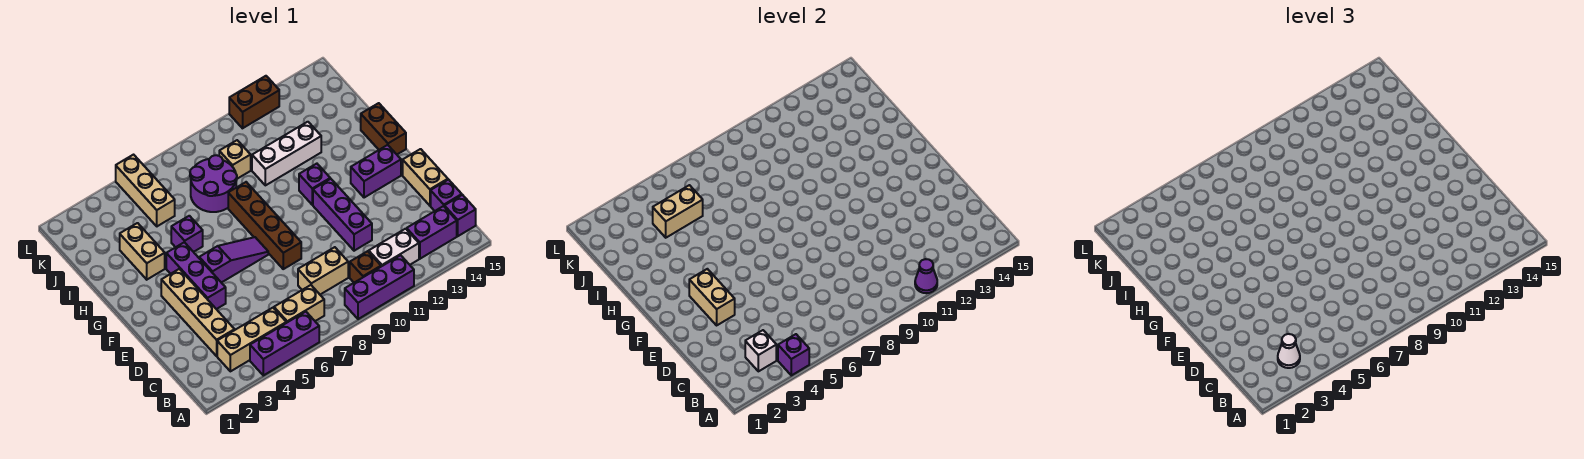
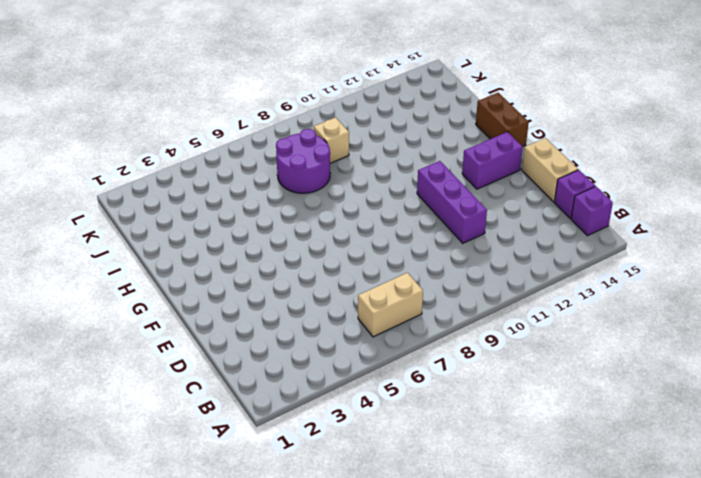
none -> purple 1x3 brick [250,312,319,375]
none -> purple 1x3 brick [345,255,414,319]
none -> tan 1x3 brick [217,308,286,371]
none -> brown 1x1 brick [350,251,381,283]

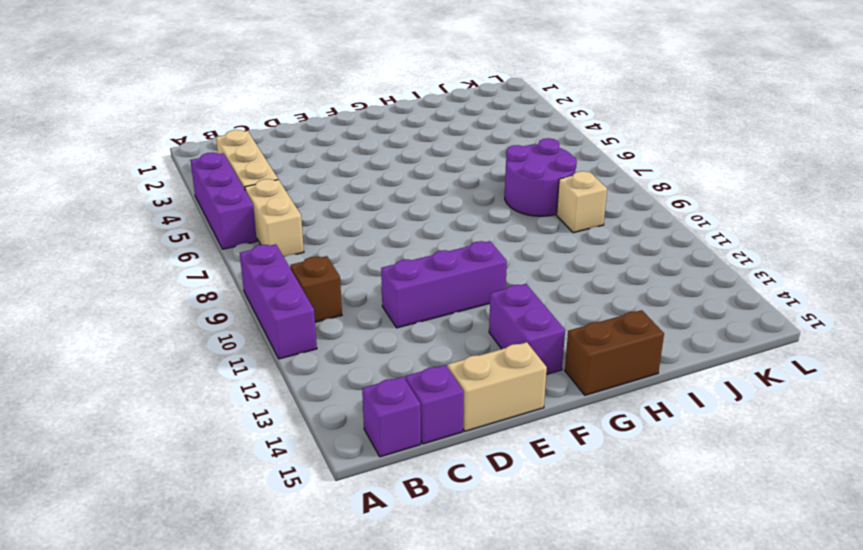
none -> white 1x2 brick [369,229,419,266]
none -> purple 1x2 brick [407,206,457,259]
none -> tan 1x4 brick [161,269,235,356]
none -> tan 1x2 brick [298,247,348,295]

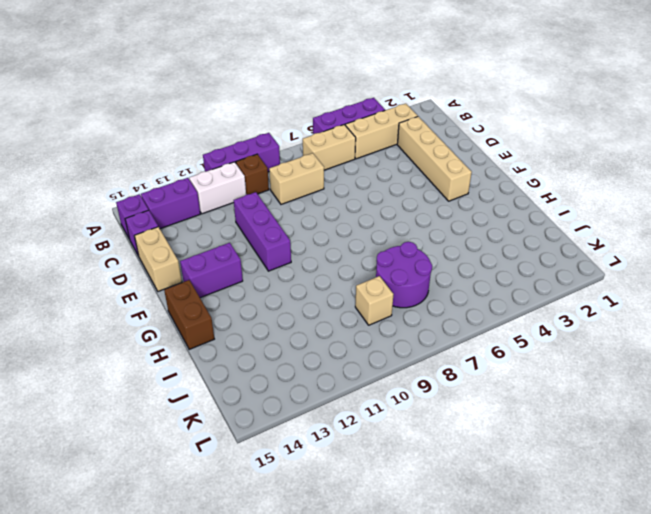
none -> purple 1x3 brick [166,242,226,309]
none -> brown 1x4 brick [228,182,301,269]
none -> purple 1x3 slope [199,237,268,283]
none -> purple 1x1 brick [299,164,330,205]

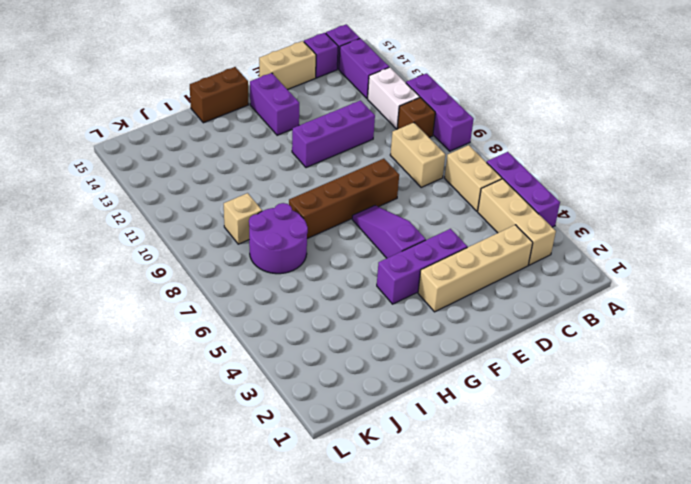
none -> purple 1x1 brick [299,164,330,205]
none -> tan 1x2 brick [120,223,165,280]
none -> purple 1x1 brick [171,216,203,252]
none -> white 1x3 brick [252,122,321,185]

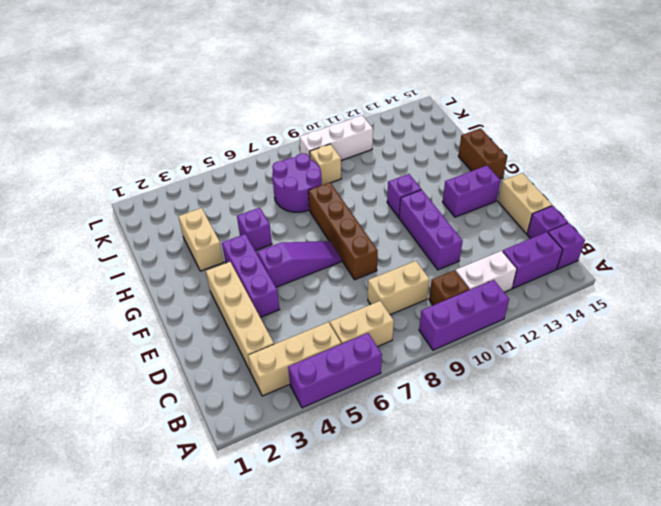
white 1x3 brick [300,115,373,160] -> white 1x3 brick moved to [252,122,321,185]
none -> tan 1x3 brick [116,155,175,226]
none -> brown 1x2 brick [229,76,279,128]
none -> purple 1x1 brick [778,334,809,375]
none -> purple 1x1 cone [915,259,937,293]

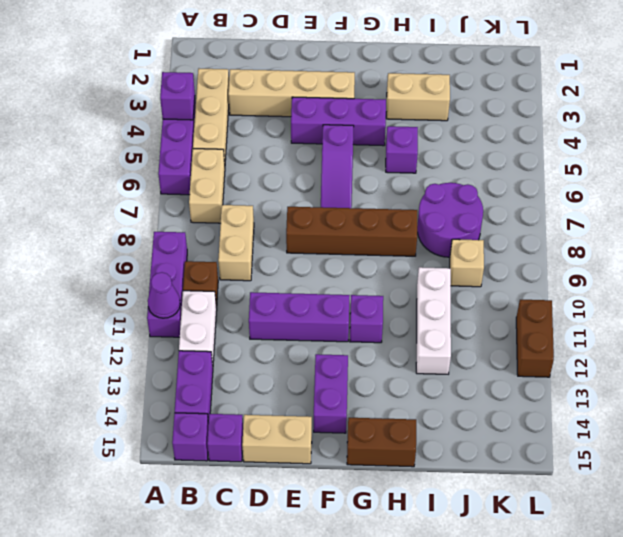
none -> tan 1x3 brick [116,155,175,226]
none -> white 1x1 brick [745,330,776,371]
none -> tan 1x2 brick [689,269,735,325]
none -> tan 1x2 brick [653,185,703,238]

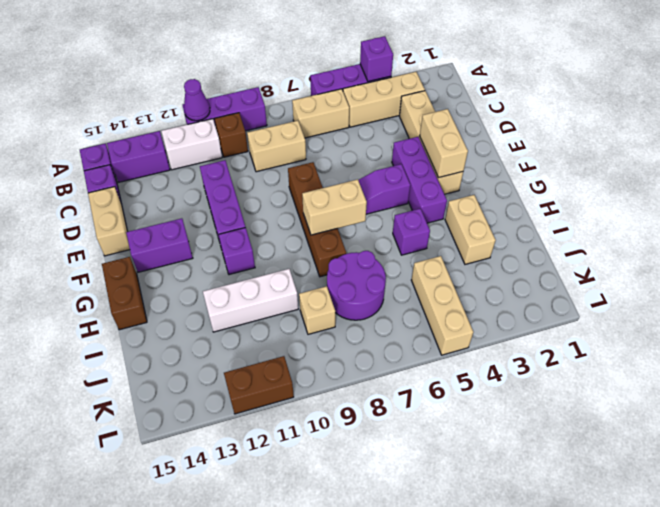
tan 1x2 brick [302,179,367,235] -> tan 1x2 brick moved to [653,185,703,238]
none -> white 1x1 brick [745,330,776,371]
none -> white 1x1 cone [1278,334,1300,368]

